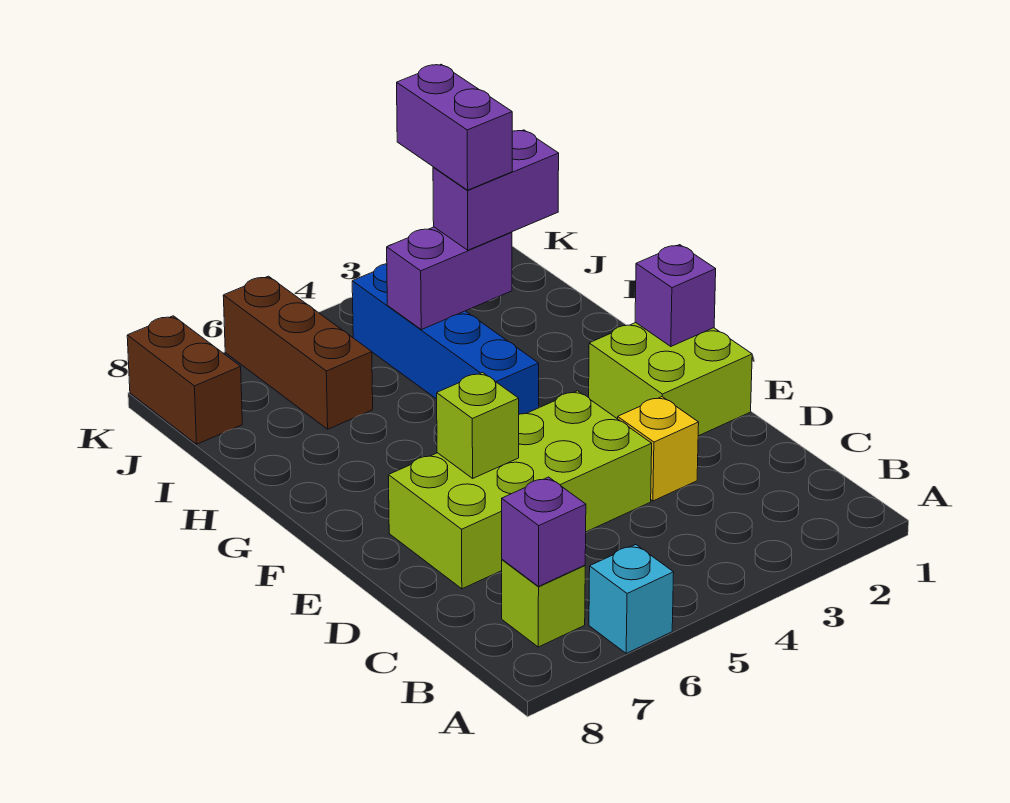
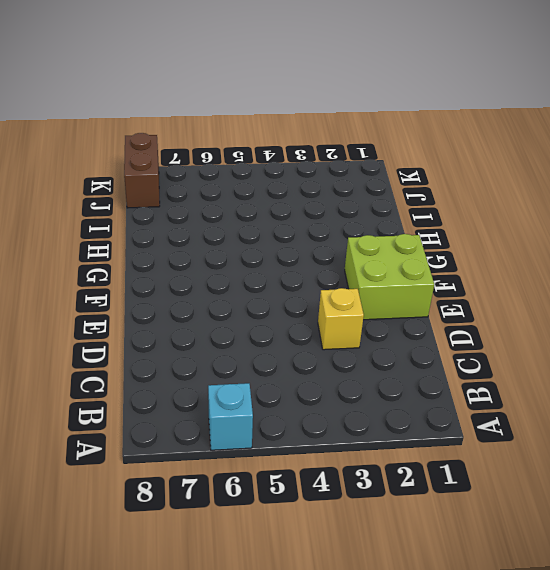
none -> lime 1x1 brick [502,560,585,647]
none -> lime 2x4 brick [388,391,652,589]
none -> blue 1x4 brick [352,264,539,414]

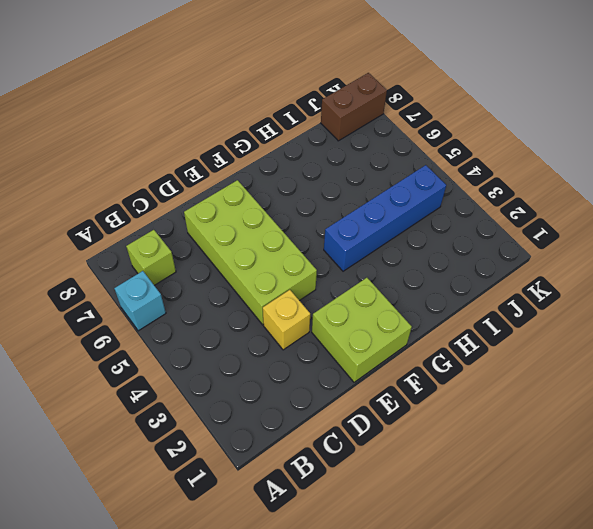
none -> brown 1x3 brick [223,276,373,429]
none -> purple 1x1 brick [502,477,586,586]
none -> lime 1x1 brick [437,373,519,478]

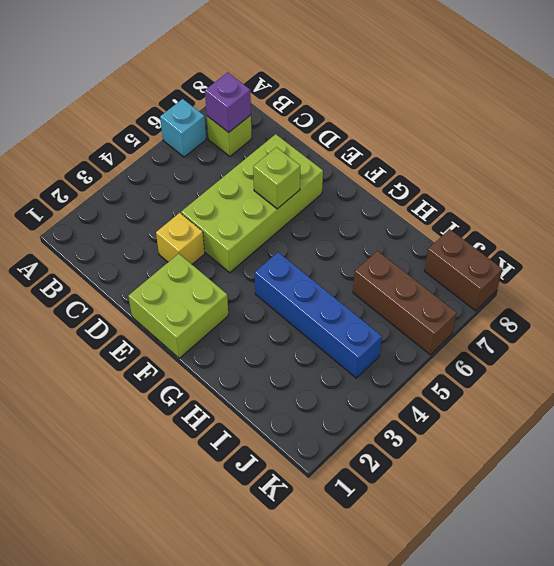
none -> purple 1x1 brick [635,245,716,346]
none -> purple 1x2 brick [387,227,512,330]
none -> purple 1x2 brick [433,130,559,250]

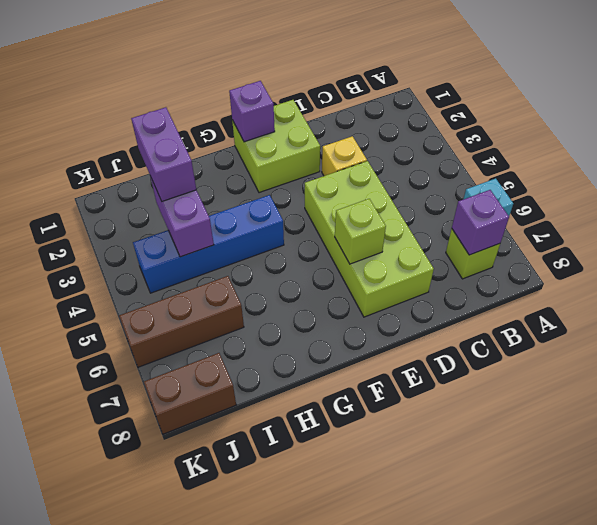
none -> purple 1x2 brick [397,64,512,190]

